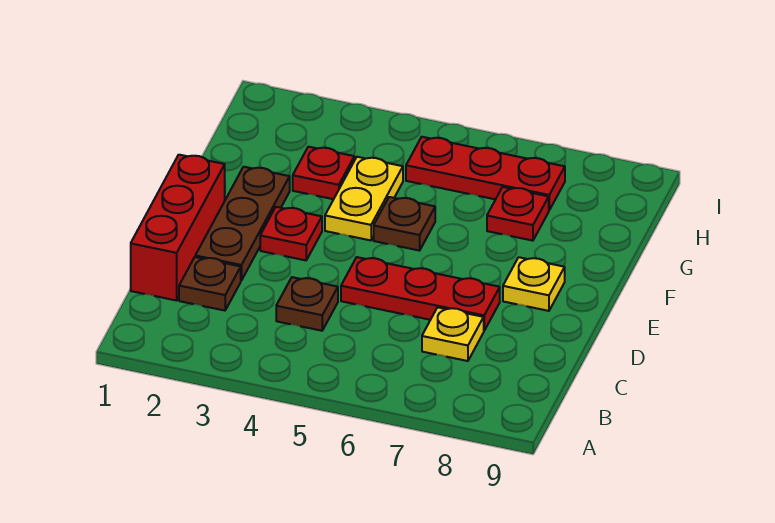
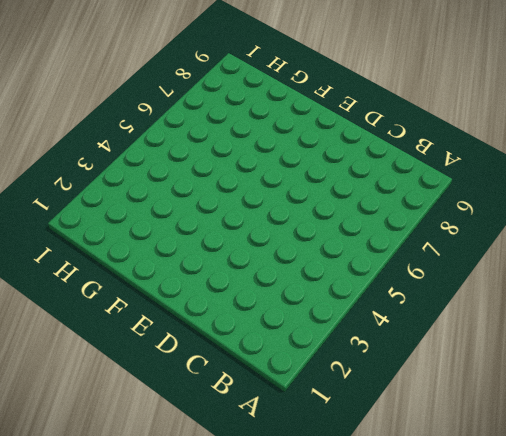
none -> red 1x3 brick [131,155,225,301]
none -> brown 1x1 plate [179,257,241,311]
none -> brown 1x1 plate [276,277,338,331]

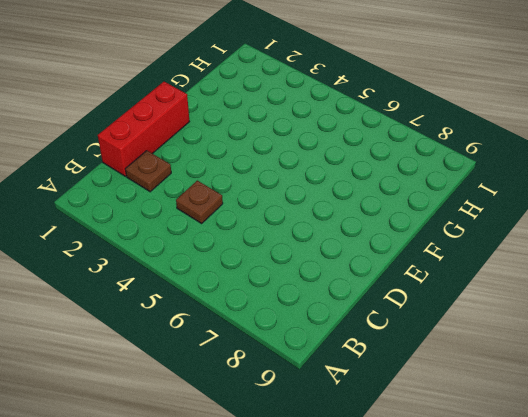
none -> yellow 1x1 plate [422,307,484,361]
none -> brown 1x3 plate [195,167,290,280]
none -> red 1x3 plate [341,257,500,330]

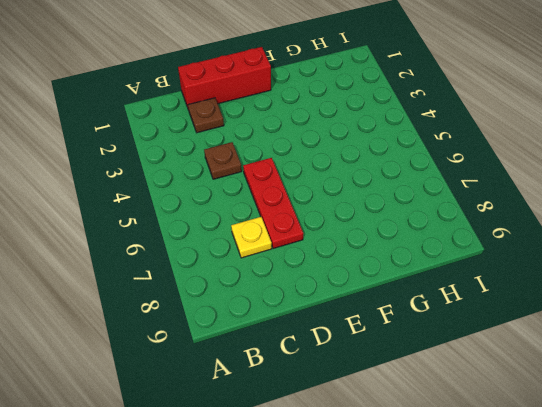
none -> brown 1x3 plate [195,167,290,280]
none -> red 1x1 plate [260,207,322,260]
none -> yellow 1x1 plate [503,257,565,311]

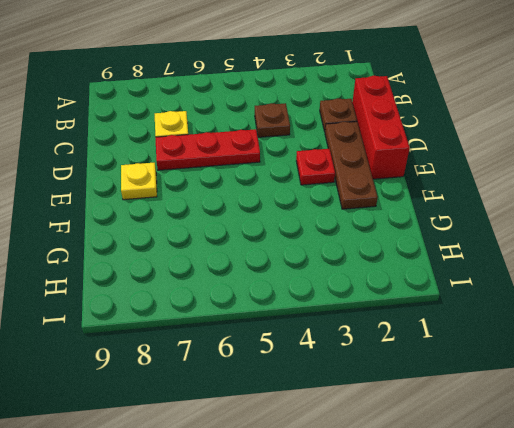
none -> yellow 1x2 plate [325,157,403,240]
none -> brown 1x1 plate [374,197,435,251]
none -> red 1x1 plate [293,147,354,199]

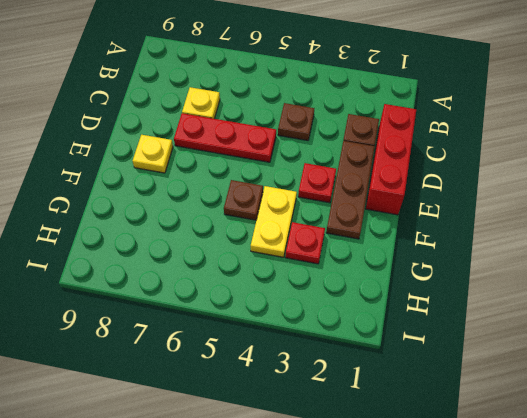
none -> red 1x1 plate [487,187,549,241]
none -> red 1x3 plate [406,137,565,210]

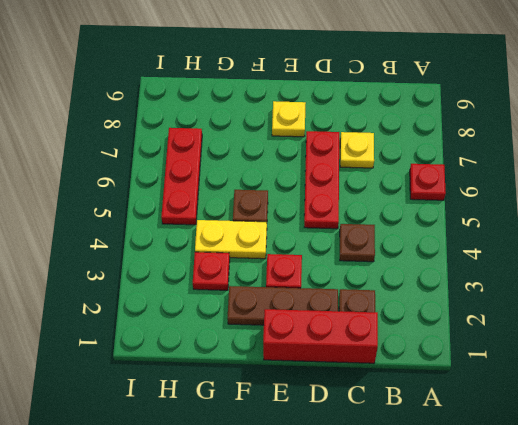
red 1x1 plate [410,164,446,200] -> red 1x1 plate moved to [487,187,549,241]

